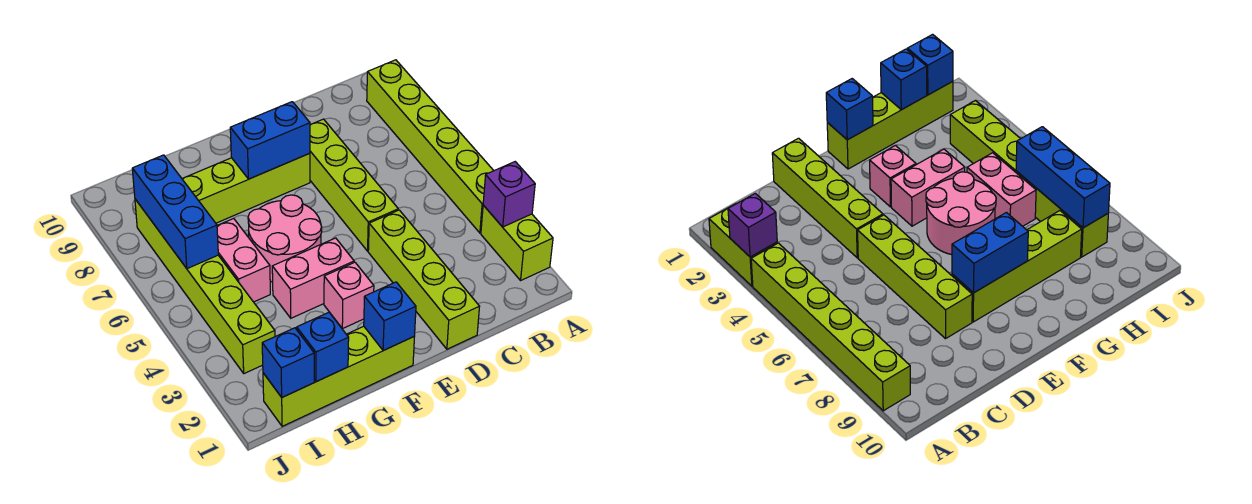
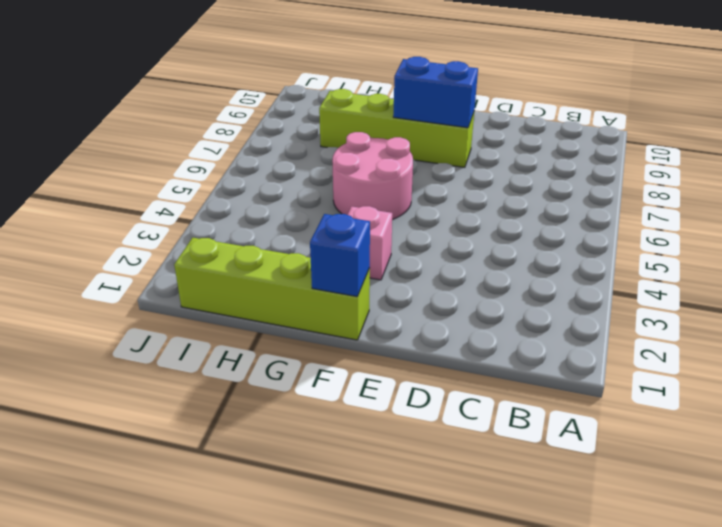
none -> lime 1x2 brick [481,205,553,280]
none -> lime 1x6 brick [367,60,494,233]
none -> lime 1x4 brick [368,210,480,349]

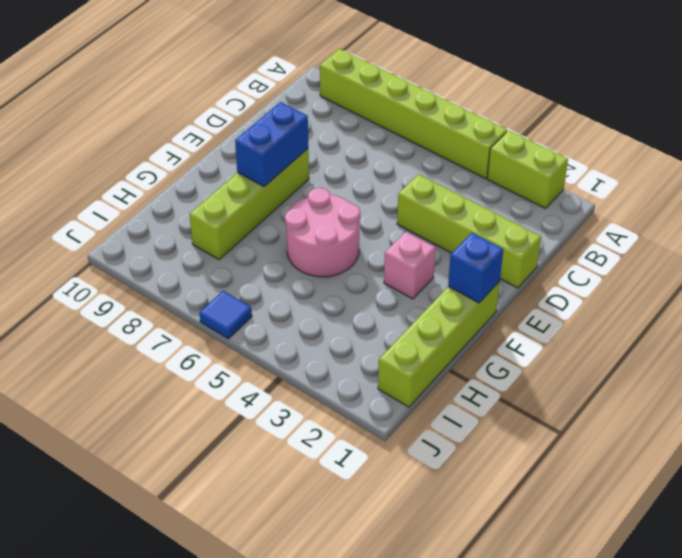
blue 1x1 tile [200,291,252,339] -> none
none -> lime 1x4 brick [310,119,398,251]
none -> pink 1x2 brick [272,238,354,318]
none -> pink 1x2 brick [217,218,270,302]

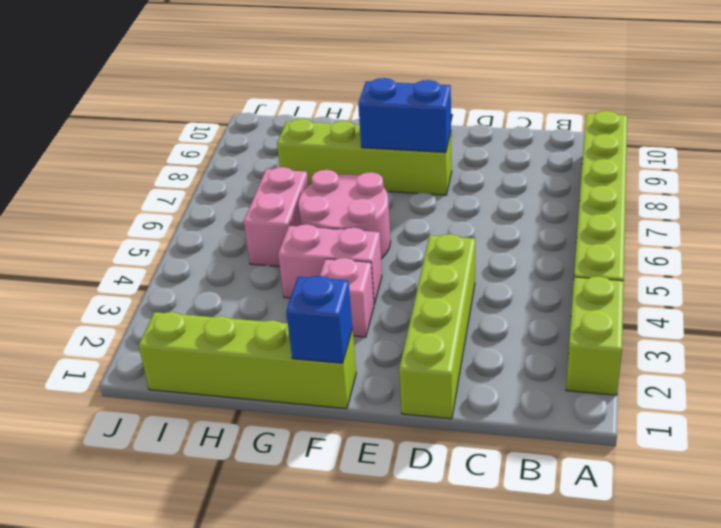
none -> lime 1x4 brick [310,119,398,251]
none -> lime 1x6 brick [135,199,275,373]
none -> purple 1x1 brick [483,162,535,227]

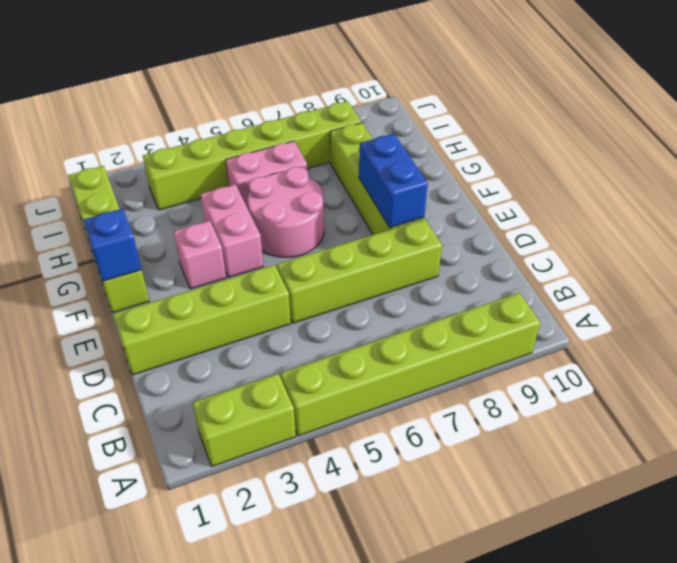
none -> purple 1x1 brick [483,162,535,227]
none -> blue 1x1 brick [297,313,349,382]
none -> blue 1x1 brick [262,328,314,397]

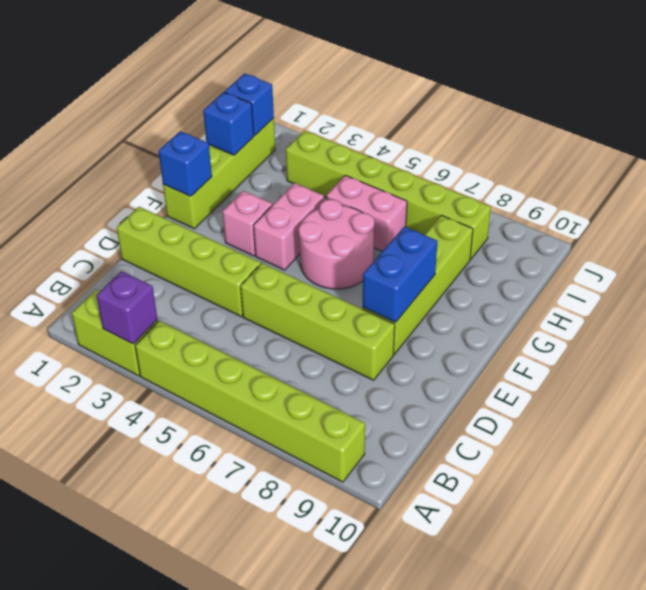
none -> blue 1x3 brick [132,155,218,269]

